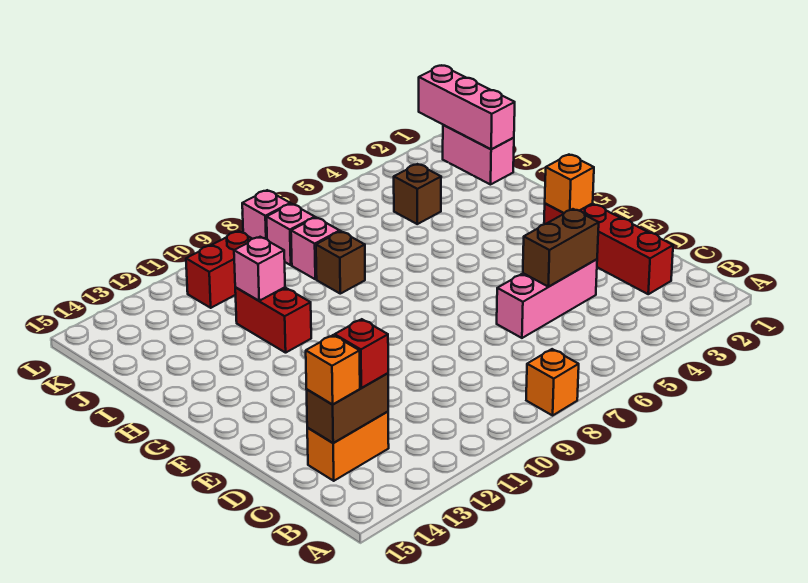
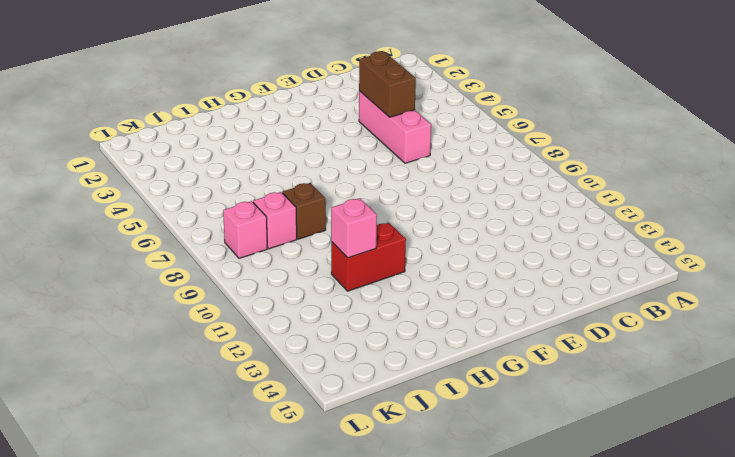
none -> orange 1x1 brick [526,349,579,415]
none -> red 1x4 brick [544,203,673,294]
none -> orange 1x2 brick [307,412,389,481]

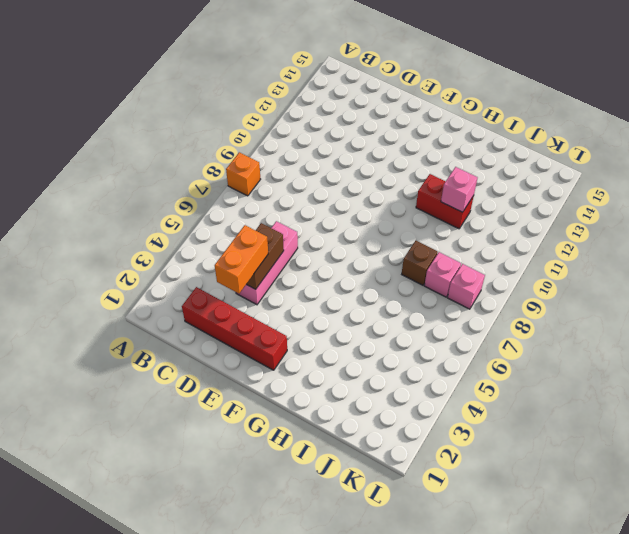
orange 1x2 brick [215,225,268,293] -> orange 1x2 brick moved to [307,412,389,481]
none -> pink 1x2 brick [443,125,514,185]
none -> brown 1x1 brick [394,164,441,224]
none -> red 1x2 brick [186,231,252,308]

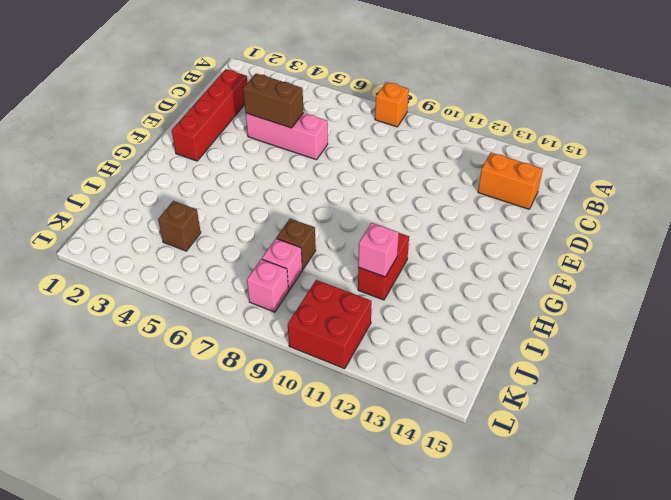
red 2x2 brick [288,280,372,369] -> red 1x2 brick [186,231,252,308]
none -> pink 1x2 brick [443,125,514,185]
none -> pink 1x1 brick [242,190,290,239]
none -> brown 1x2 brick [307,373,388,443]

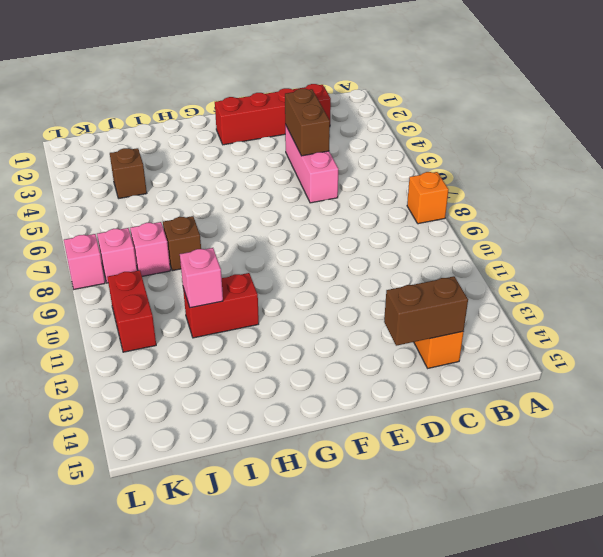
brown 1x2 brick [384,276,468,346] -> brown 1x2 brick turned to [307,373,388,443]
none -> pink 1x2 brick [443,125,514,185]
none -> orange 1x1 brick [545,155,594,213]
none -> pink 1x3 brick [419,66,515,149]

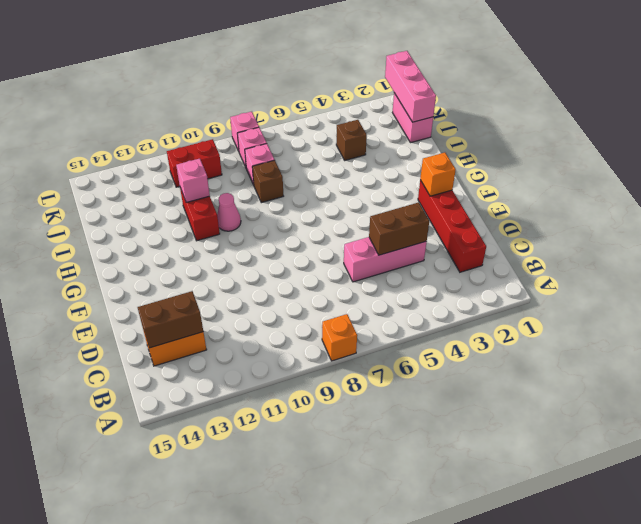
pink 1x1 cone [217,193,241,231] -> none
none -> red 1x1 brick [335,319,388,388]
none -> orange 1x1 brick [306,335,360,405]

